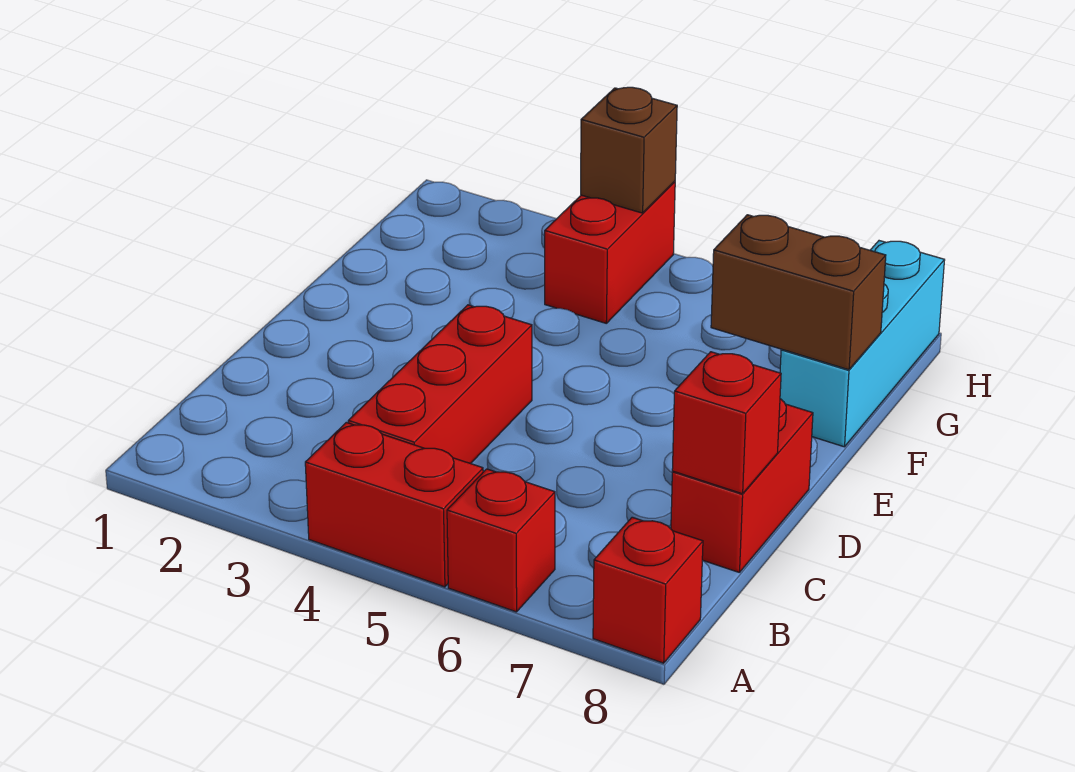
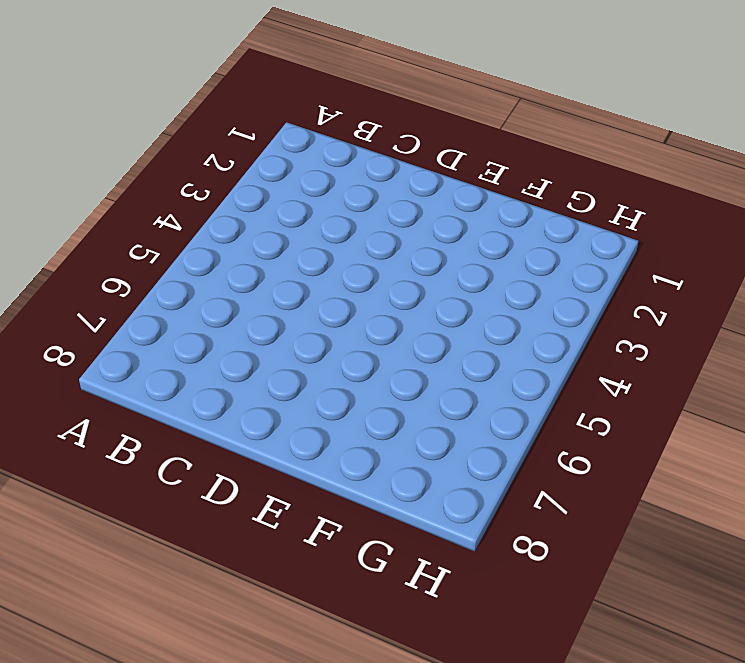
none -> red 1x2 brick [305,422,483,587]
none -> red 1x1 brick [447,469,555,612]

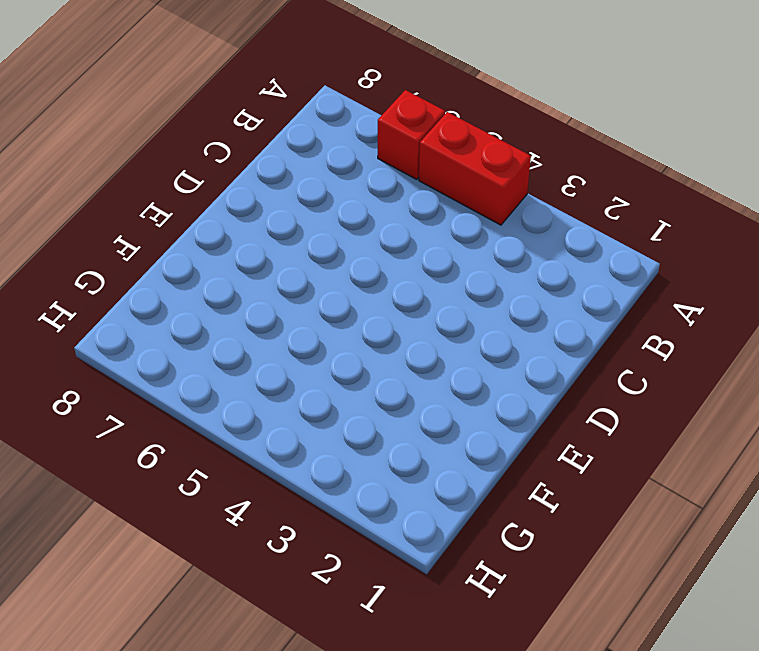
none -> red 1x1 brick [593,517,703,663]
none -> red 1x3 brick [348,305,532,464]

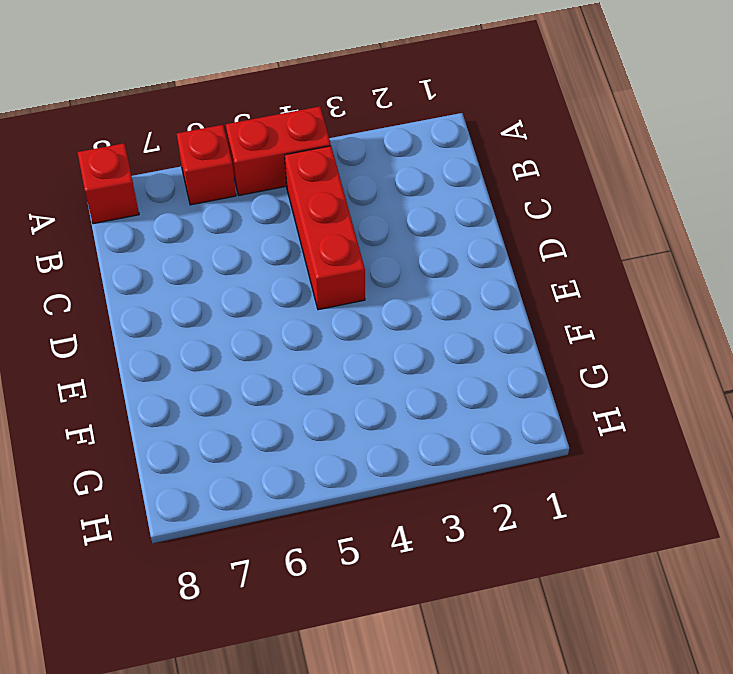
none -> red 1x2 brick [671,399,813,573]
none -> cyan 1x3 brick [780,241,945,447]

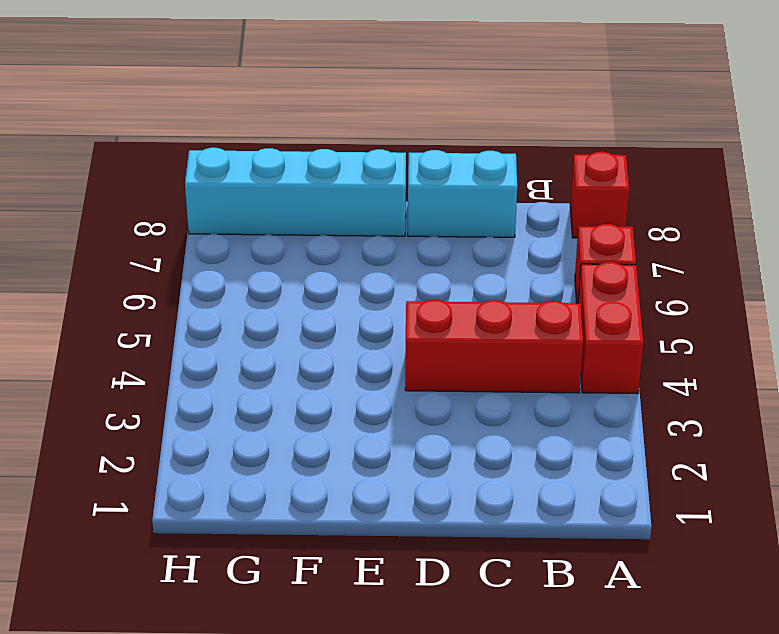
cyan 1x2 brick [408,150,517,237] -> red 1x2 brick [671,399,813,573]
cyan 1x4 brick [185,148,406,236] -> cyan 1x3 brick [780,241,945,447]
none -> red 1x2 brick [545,181,675,323]
none -> red 1x1 brick [672,352,781,494]

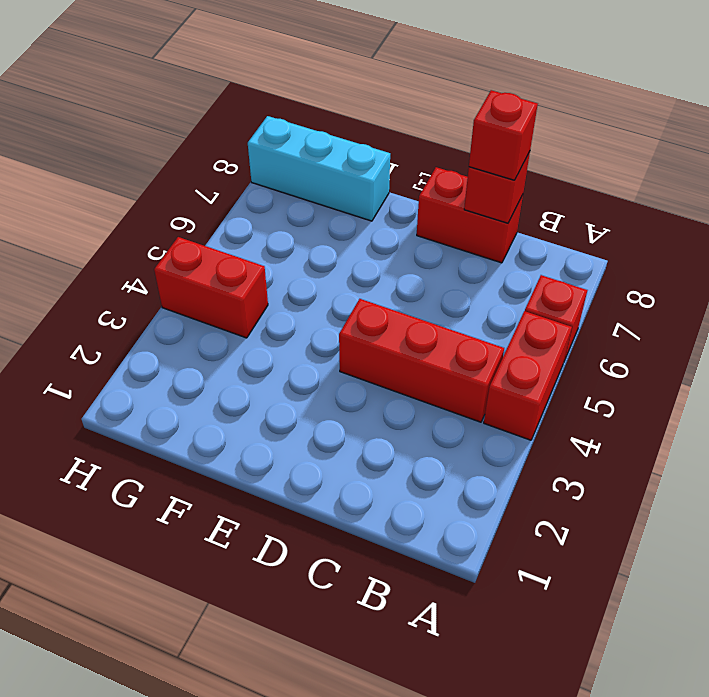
red 1x1 brick [469,90,538,180] -> red 1x1 brick moved to [593,517,703,663]
none -> brown 1x2 brick [711,215,886,370]
none -> brown 1x1 brick [581,87,677,213]

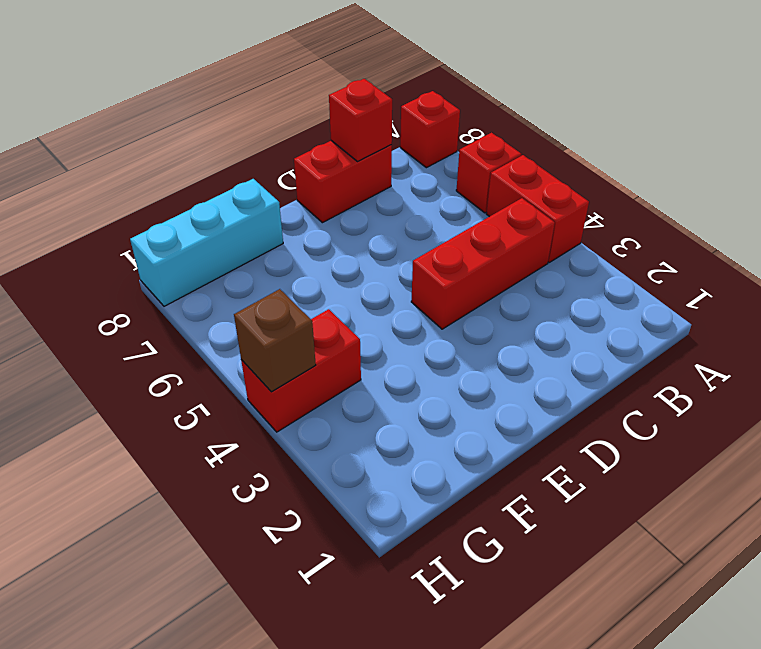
none -> brown 1x2 brick [711,215,886,370]

